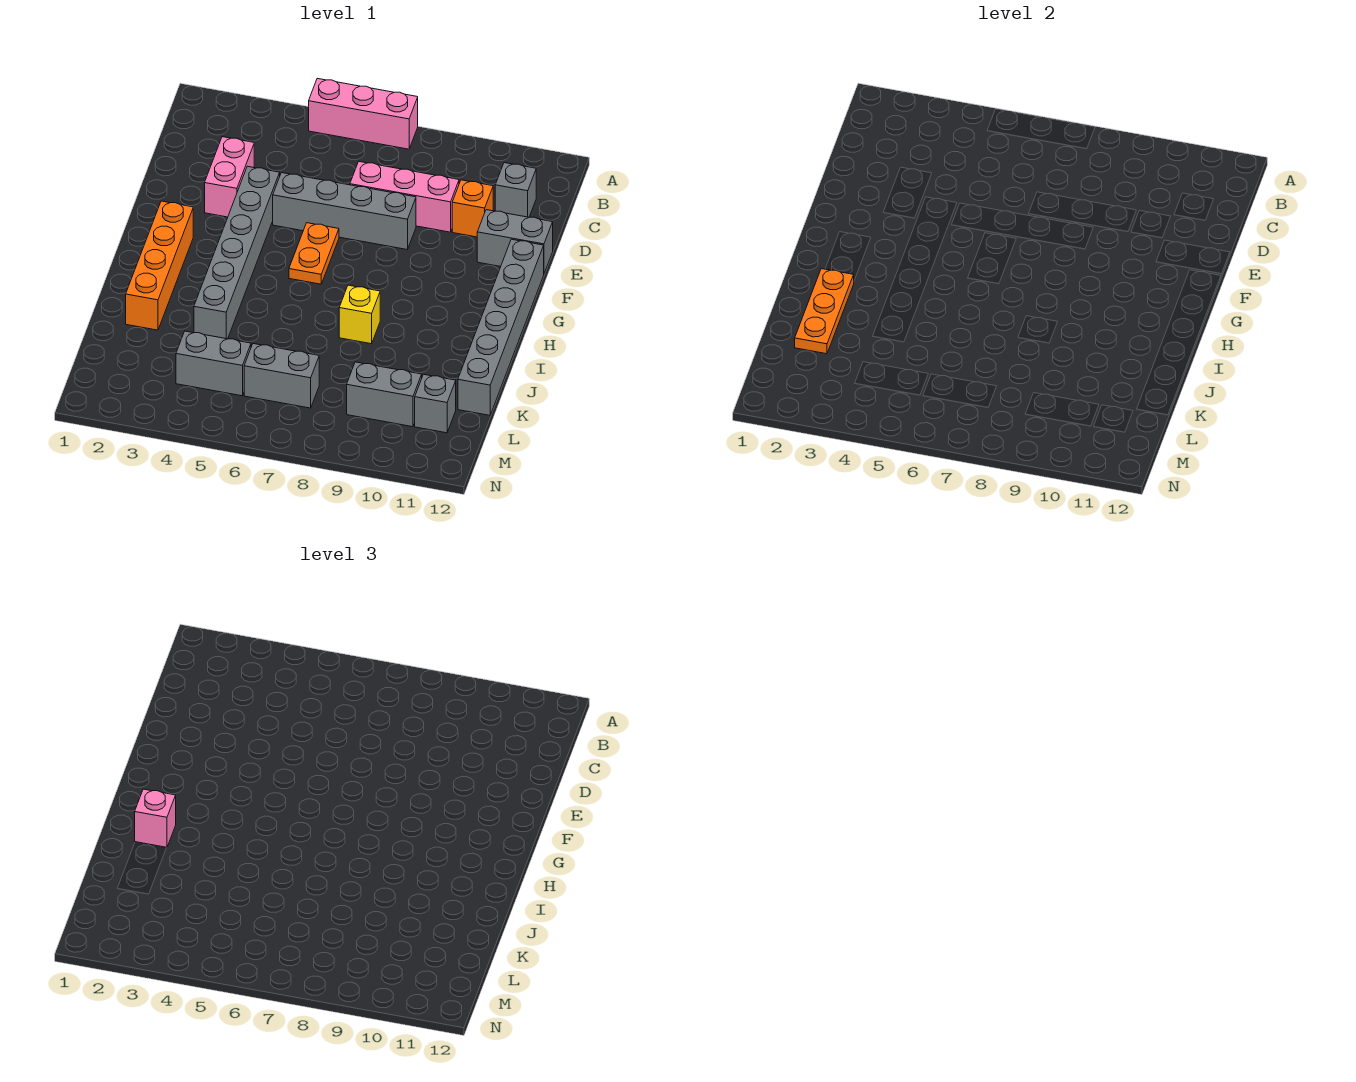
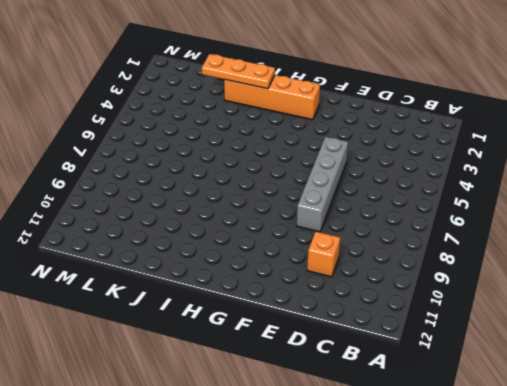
none -> pink 1x3 brick [309,78,418,149]
none -> grey 1x1 brick [495,163,536,217]
none -> pink 1x2 brick [205,137,254,217]

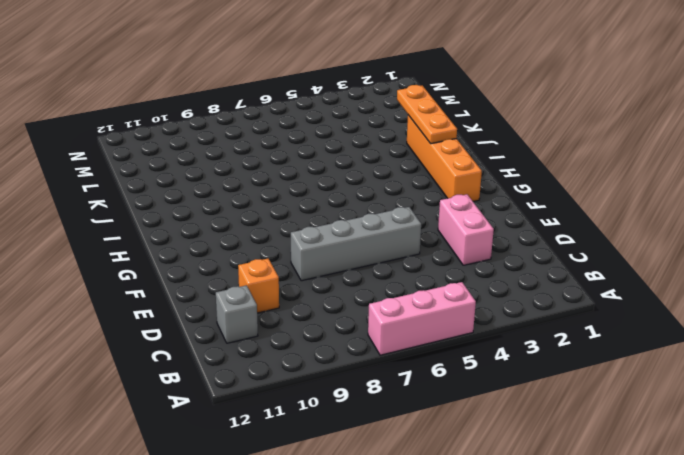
none -> pink 1x3 brick [350,162,459,232]
none -> grey 1x6 brick [194,166,280,339]
none -> grey 1x2 brick [477,210,553,273]

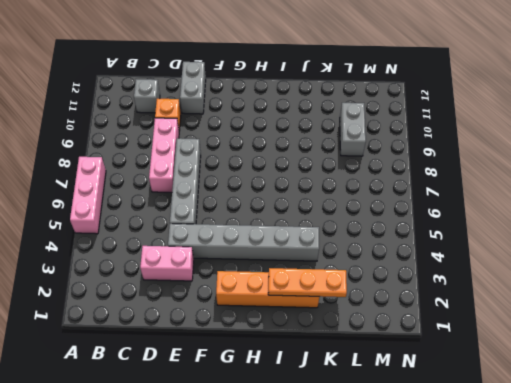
none -> orange 1x2 plate [289,223,339,284]
none -> grey 1x6 brick [458,239,544,415]
none -> yellow 1x1 brick [339,285,380,344]

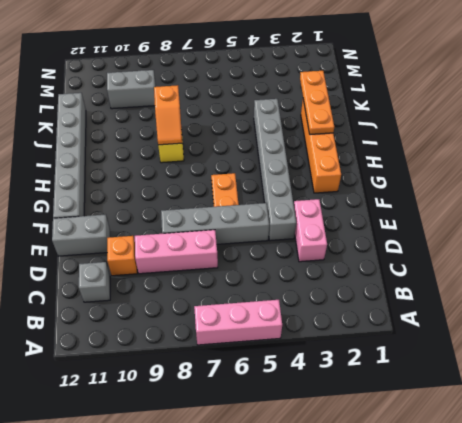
orange 1x2 slope [154,85,182,145] -> none
none -> grey 1x2 brick [176,331,251,396]
none -> grey 1x2 brick [244,344,319,408]
none -> grey 1x1 brick [415,374,456,433]

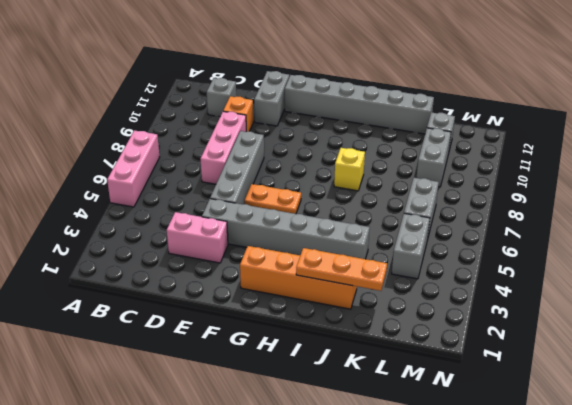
none -> pink 1x1 brick [135,789,176,848]

